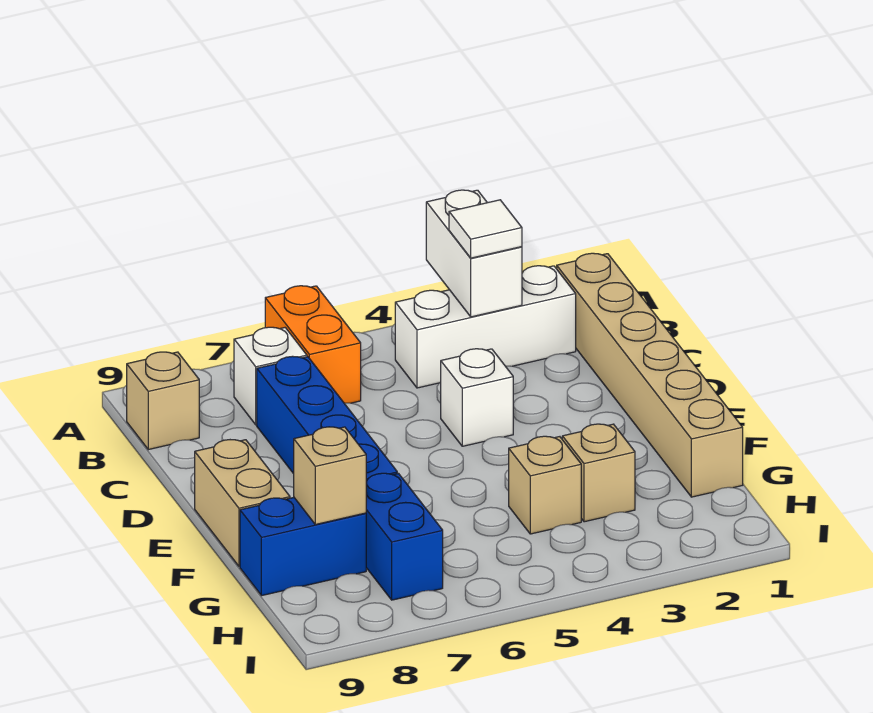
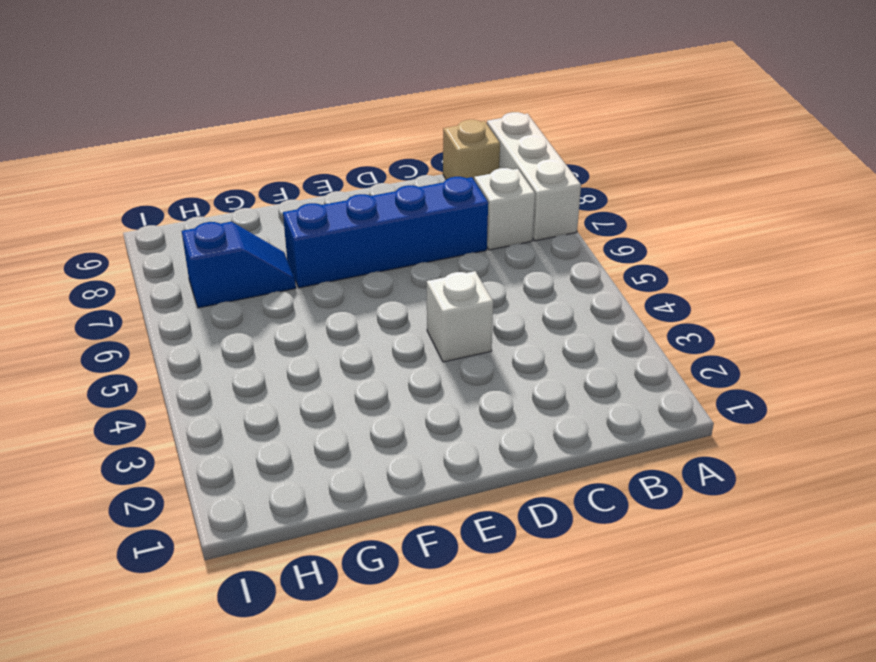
white 1x3 brick [487,112,581,241] -> white 1x3 brick moved to [395,266,576,388]
blue 1x2 slope [182,222,296,308] -> blue 1x2 brick [366,473,443,600]
none -> orange 1x2 brick [265,286,361,403]
none -> tan 1x6 brick [557,253,743,497]
none -> tan 1x2 brick [195,440,290,566]

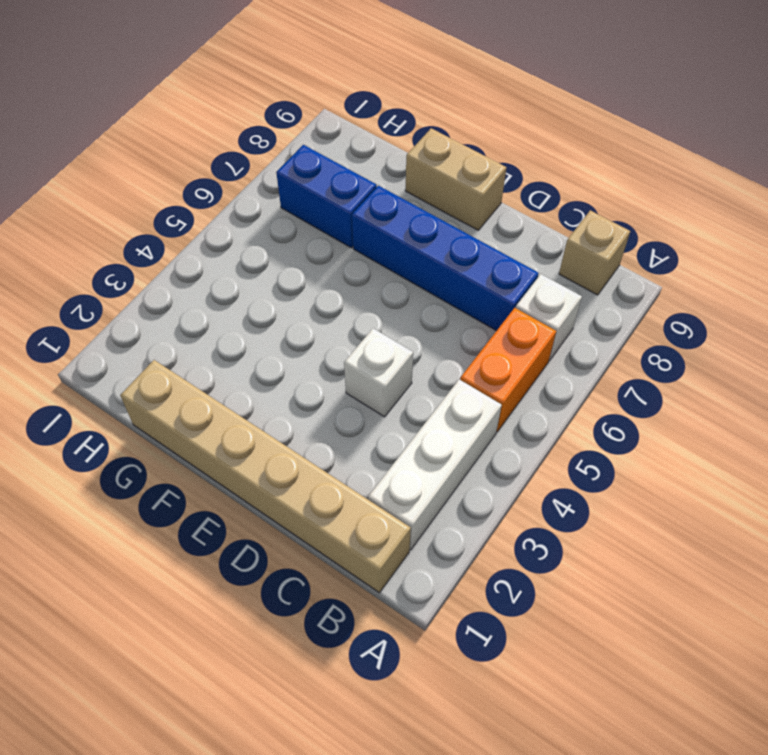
orange 1x2 brick [460,308,556,432] -> orange 1x2 brick turned to [265,286,361,403]
none -> tan 1x1 brick [562,424,635,522]
none -> tan 1x1 brick [509,436,581,534]
none -> blue 1x2 brick [240,497,366,596]

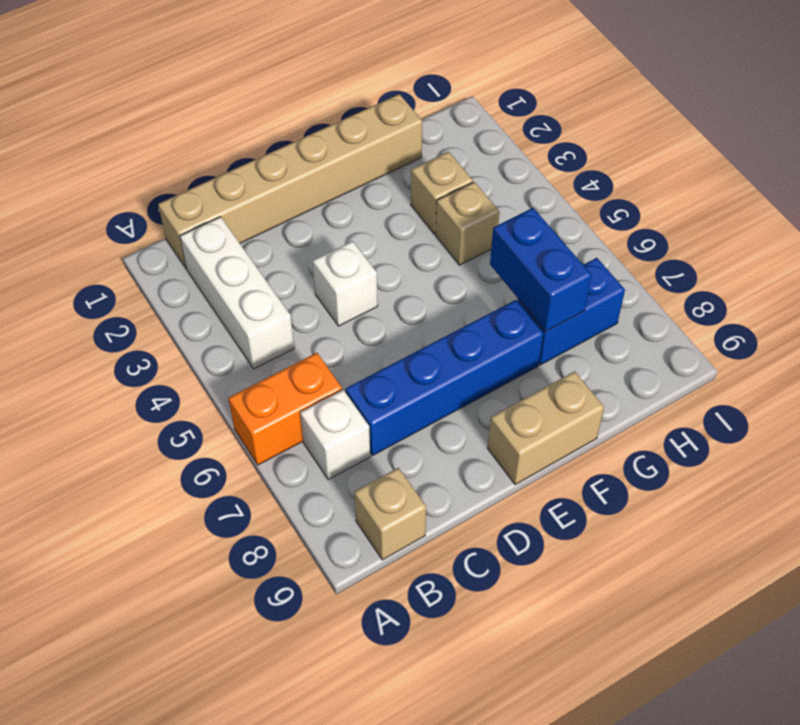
blue 1x2 brick [490,208,592,332] -> blue 1x2 brick moved to [240,497,366,596]
none -> white 1x2 brick [426,190,522,317]
none -> tan 1x1 brick [294,427,366,525]
none -> white 1x1 tile [449,200,522,258]

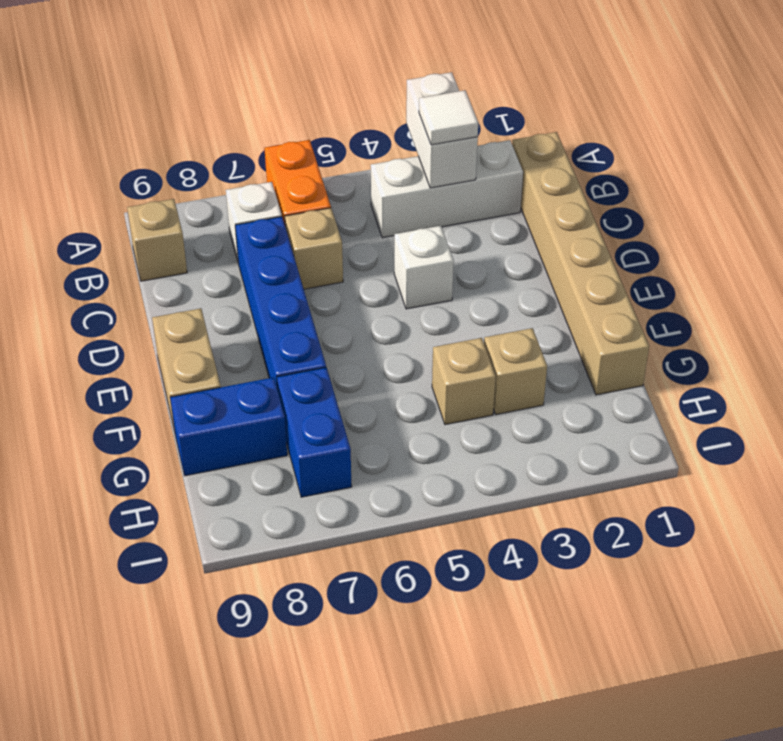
tan 1x1 brick [285,208,343,289] -> tan 1x1 brick moved to [294,427,366,525]

